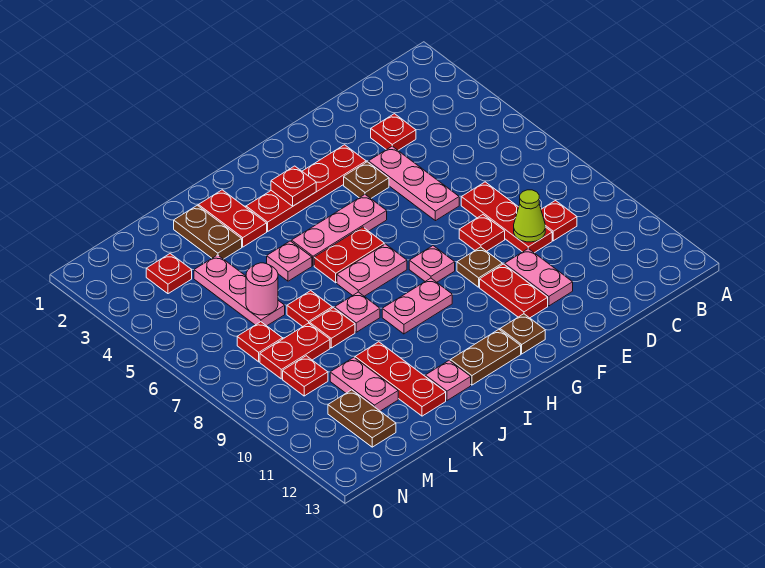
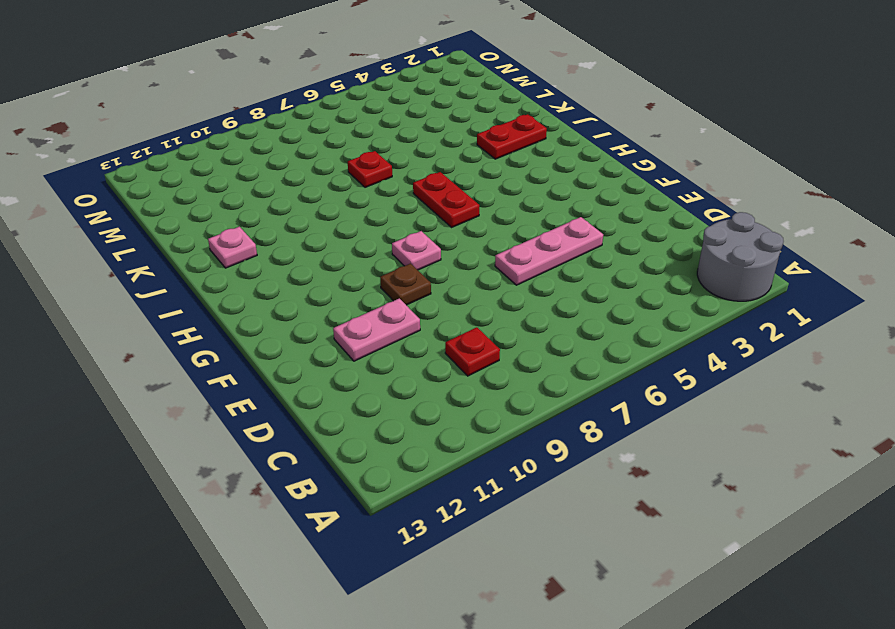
grey 2x2 round brick [697,212,784,301] -> none
none -> red 1x1 plate [371,114,416,150]
none -> red 1x3 plate [461,182,552,253]
none -> red 1x1 plate [459,215,505,251]
none -> red 1x4 plate [246,145,366,231]

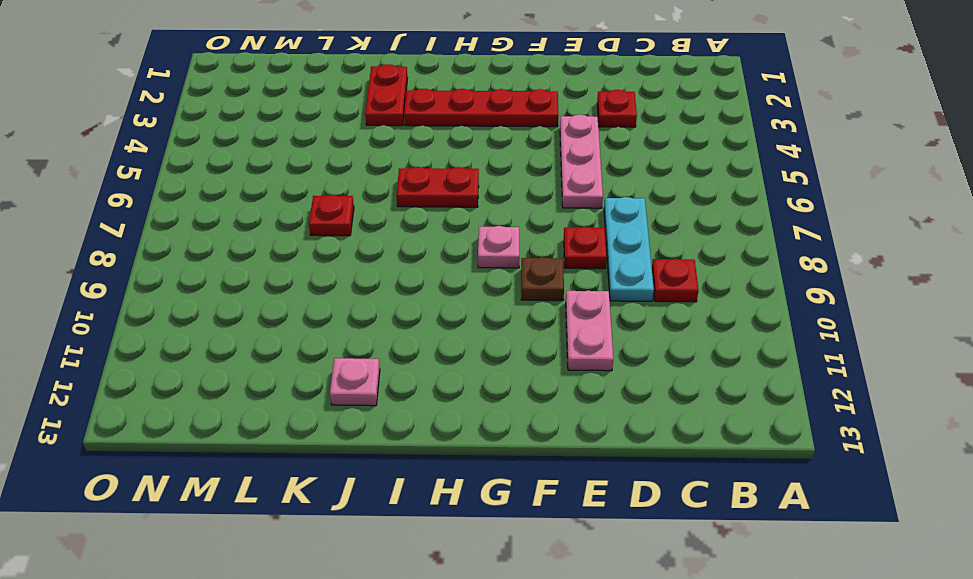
cyan 1x3 plate [604,197,654,301] -> red 1x3 plate [461,182,552,253]
none -> brown 1x1 plate [344,162,389,198]
none -> red 1x2 plate [480,264,548,318]
none -> pink 1x3 plate [291,195,387,266]
none -> brown 1x1 plate [500,314,545,354]

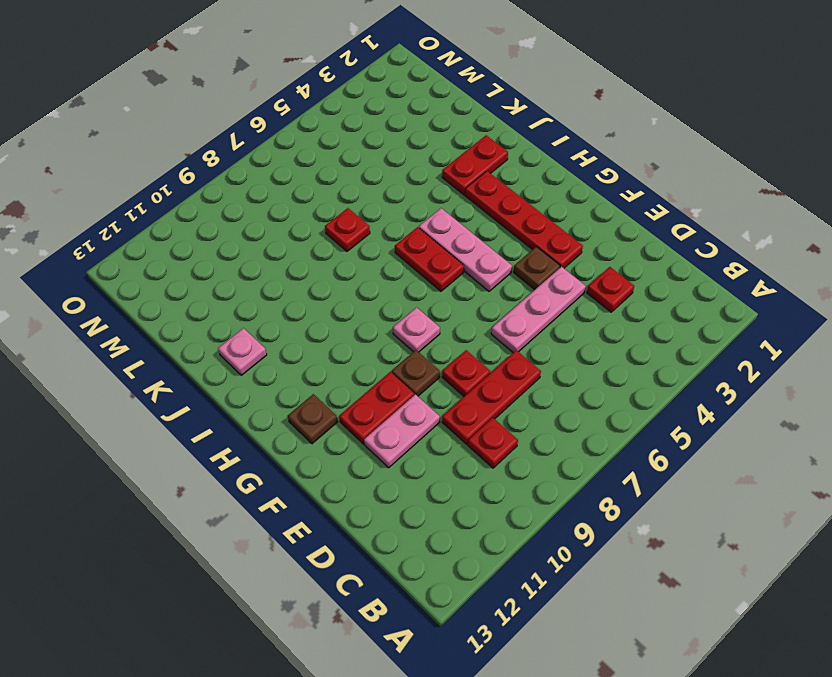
none -> pink 1x2 plate [337,244,407,296]
none -> pink 1x2 plate [382,278,452,334]
none -> brown 1x2 plate [450,329,521,385]
none -> pink 1x1 plate [267,241,312,281]

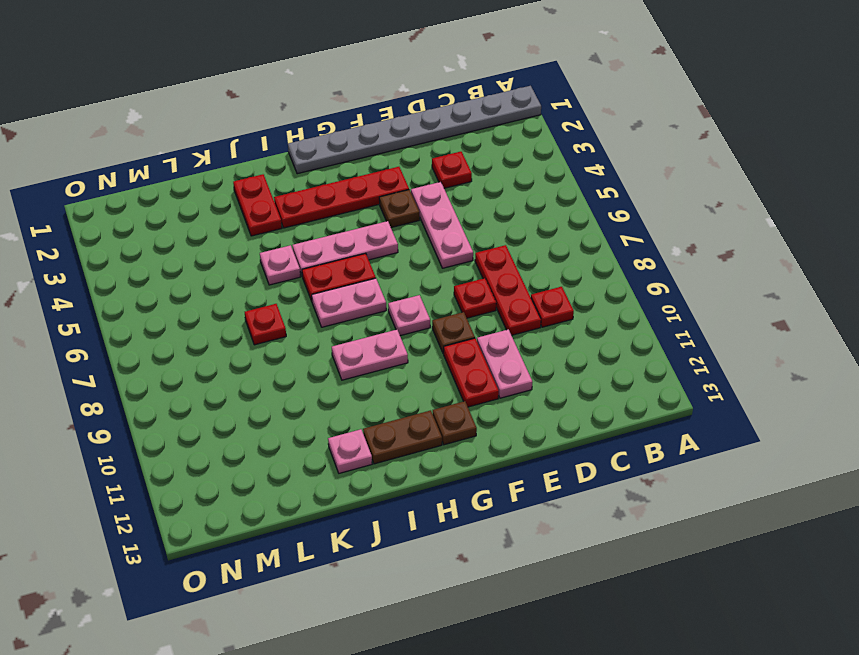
grey 1x8 plate [288,86,541,174] -> none
none -> pink 1x1 plate [335,292,380,332]
none -> brown 1x2 plate [174,205,242,259]
none -> red 1x1 plate [310,308,355,348]
none -> red 1x3 plate [355,342,446,416]

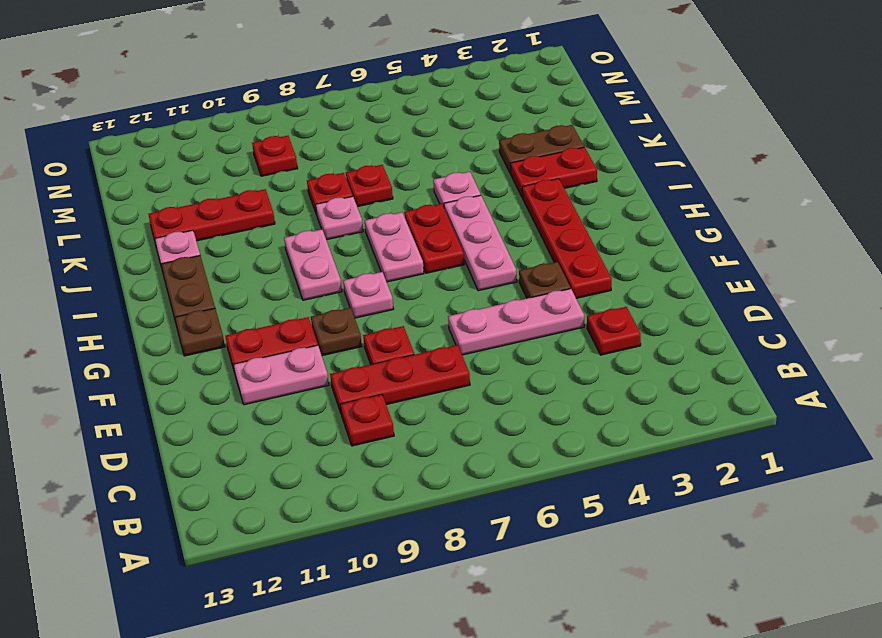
none -> pink 1x3 plate [194,255,285,326]
none -> red 1x2 plate [260,323,330,379]
none -> pink 1x2 plate [330,357,398,411]
none -> red 1x1 plate [146,254,192,294]

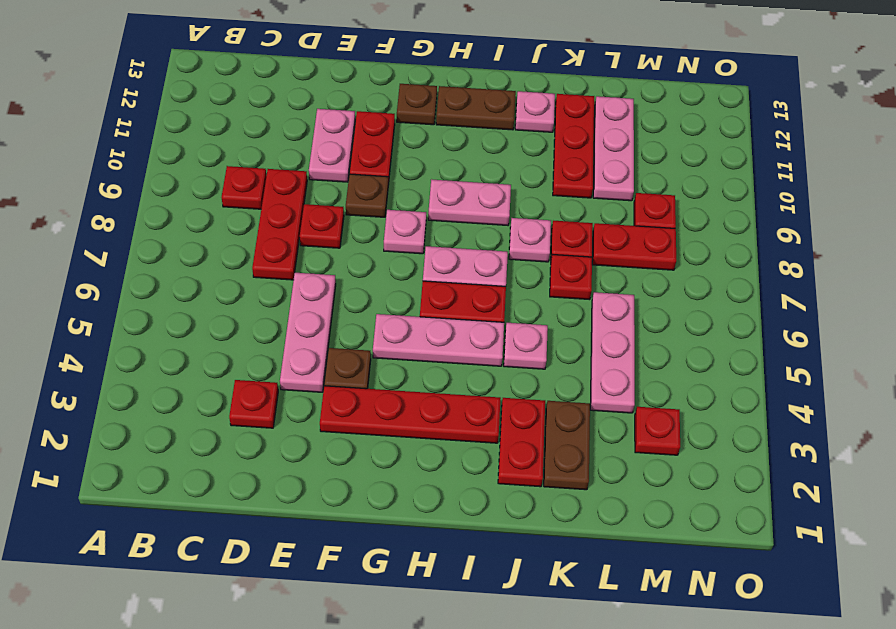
pink 1x3 plate [593,96,634,201] -> pink 1x2 plate [330,357,398,411]
none -> red 1x1 plate [237,322,283,362]
none -> brown 1x2 plate [328,390,396,447]
none -> lime 1x1 cone [514,190,545,242]
none -> red 1x1 plate [271,166,316,206]

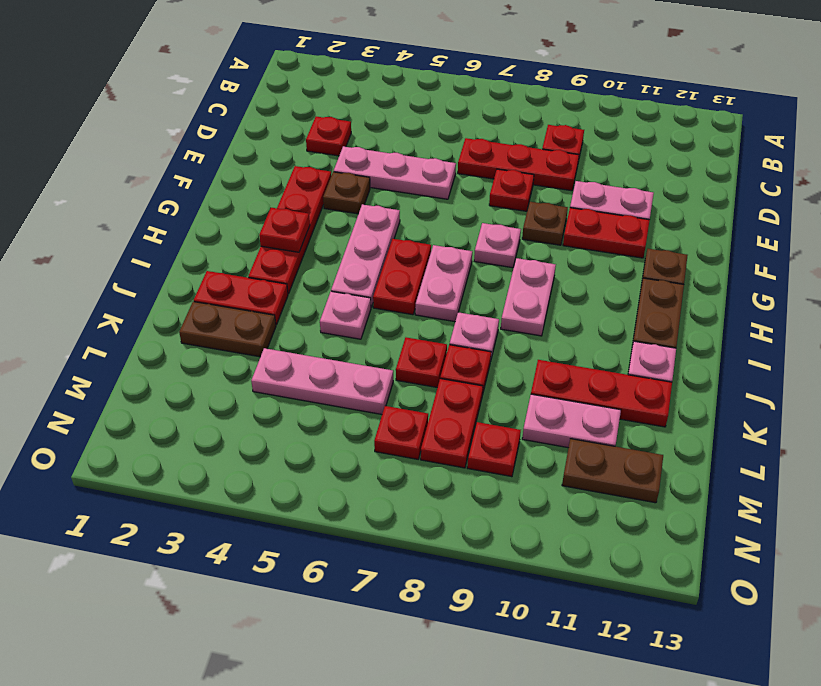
none -> red 1x1 plate [146,254,192,294]
none -> lime 1x1 cone [514,190,545,242]
none -> pink 1x1 round brick [246,263,278,315]

